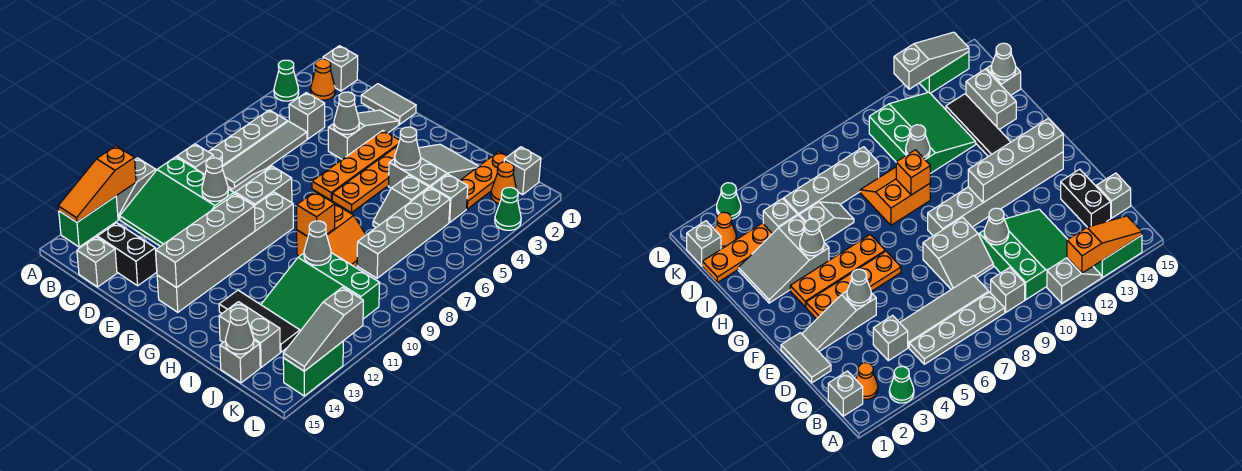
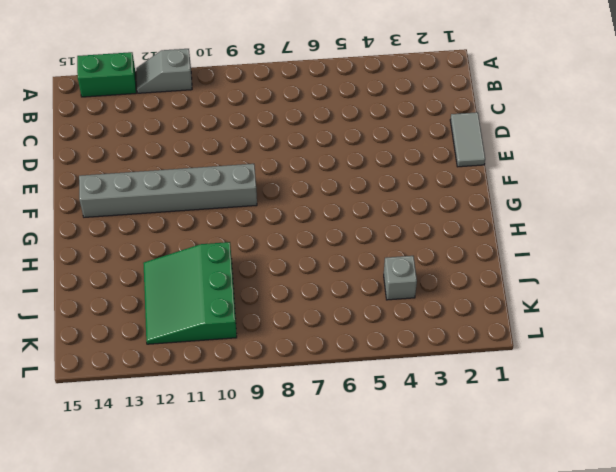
none -> green 1x1 cone [274,60,299,101]
none -> grey 1x1 brick [323,46,358,91]
none -> orange 1x1 cone [311,59,335,100]
none -> grey 1x4 plate [208,110,288,167]

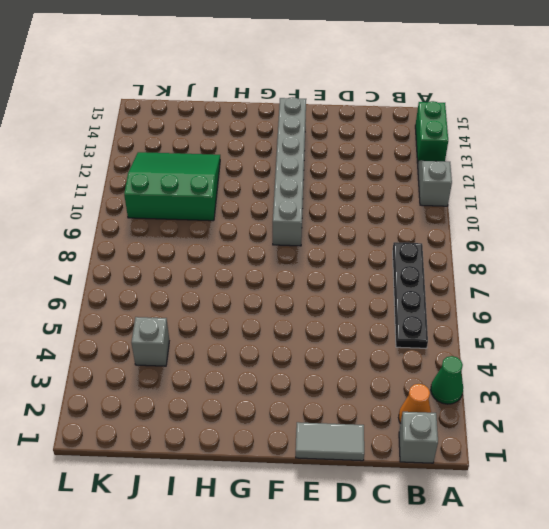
black 1x4 plate [393,242,428,348] -> grey 1x4 plate [208,110,288,167]
none -> grey 1x1 brick [177,144,214,174]
none -> green 3x3 slope [120,157,234,246]
none -> grey 1x1 brick [289,93,325,139]
none -> grey 1x4 tile [222,121,307,189]

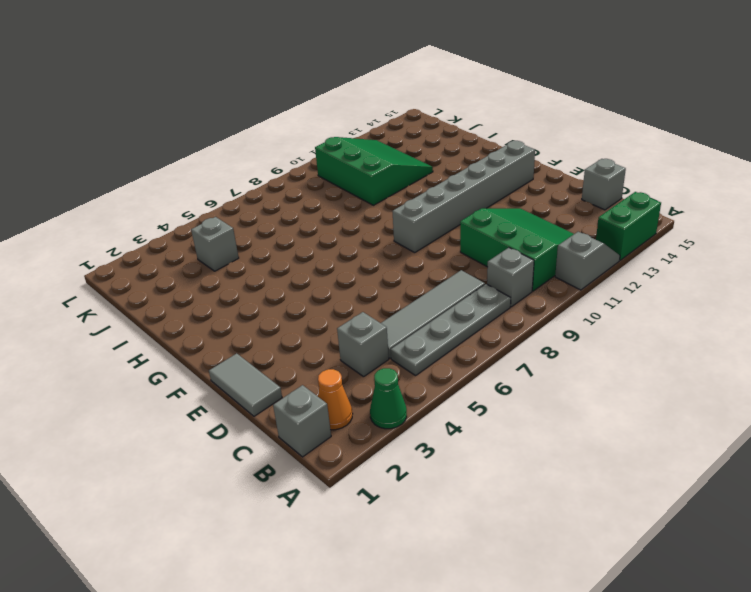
none -> black 1x2 brick [97,223,157,286]
none -> grey 2x2 slope [231,166,292,206]
none -> grey 1x3 slope [328,110,399,159]
none -> orange 1x4 plate [312,131,400,200]

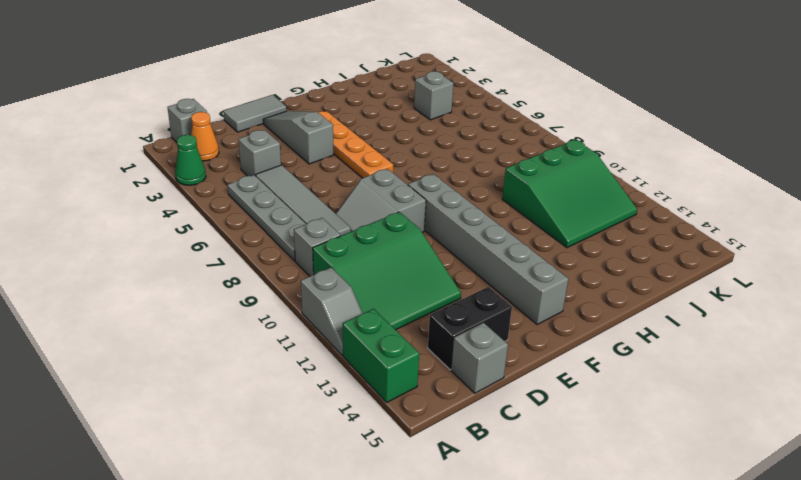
none -> orange 1x4 plate [332,146,398,213]
none -> grey 2x3 slope [388,144,479,188]
none -> orange 2x2 slope [297,204,366,267]
none -> black 1x3 tile [219,290,300,352]

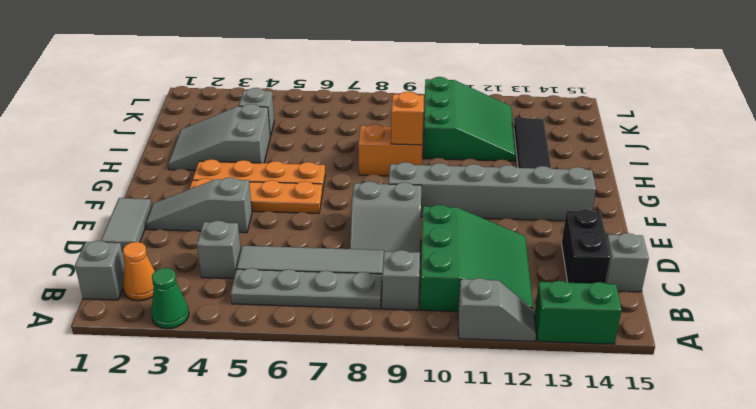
none -> grey 1x2 slope [373,175,429,227]
none -> grey 1x2 brick [219,302,280,367]
none -> orange 1x3 plate [460,152,508,209]
none -> grey 1x4 brick [357,187,450,278]

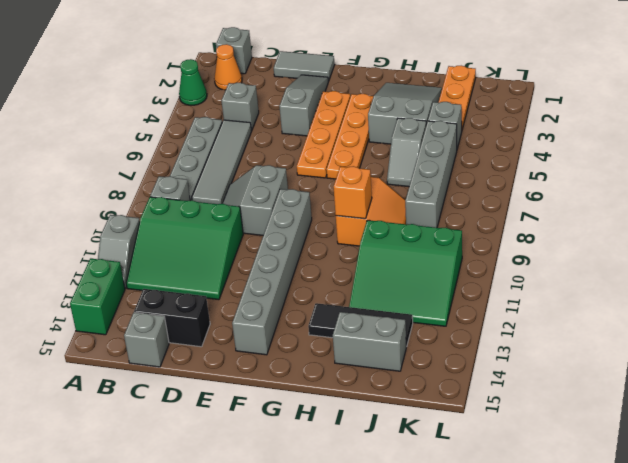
none -> grey 1x1 brick [220,340,260,383]
none -> grey 1x1 brick [504,147,541,195]
none -> orange 1x1 cone [491,162,516,204]
none -> green 1x1 cone [495,187,521,230]

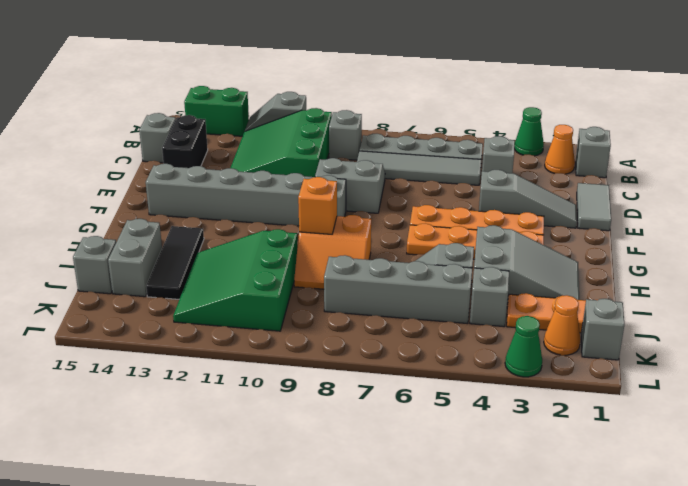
none -> green 1x2 brick [283,342,343,396]
none -> orange 1x3 slope [58,146,136,222]
none -> grey 1x1 cone [202,158,228,201]
none -> grey 1x1 cone [334,92,359,134]

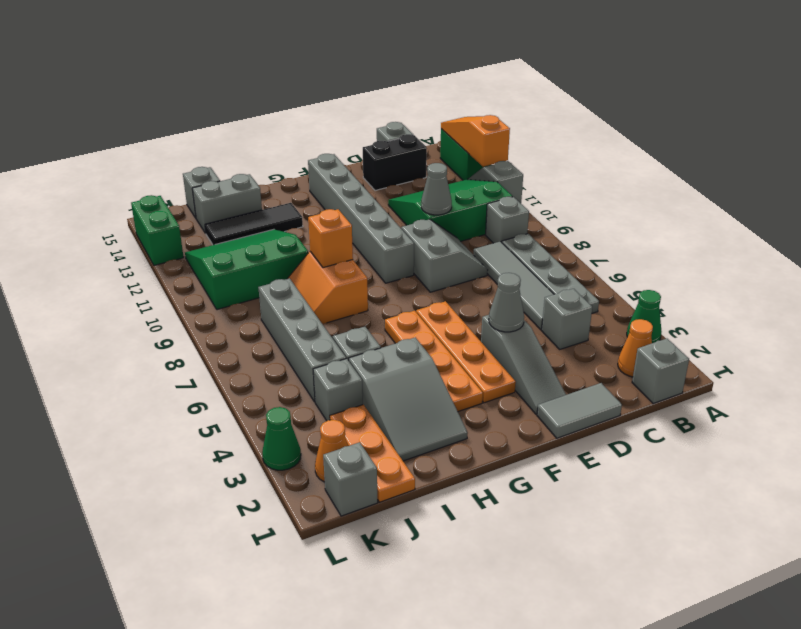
none -> grey 1x4 brick [156,194,255,288]
none -> grey 1x1 cone [395,127,421,170]
none -> grey 1x1 cone [304,221,331,265]
none -> grey 1x1 cone [226,308,254,354]

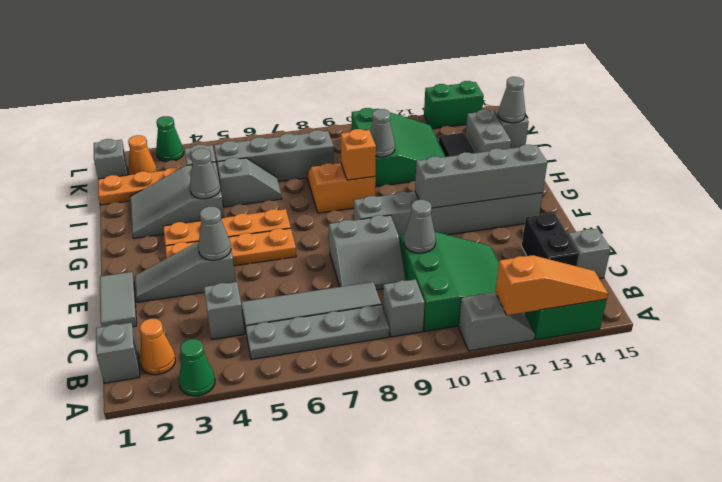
none -> grey 1x3 slope [283,287,363,371]

